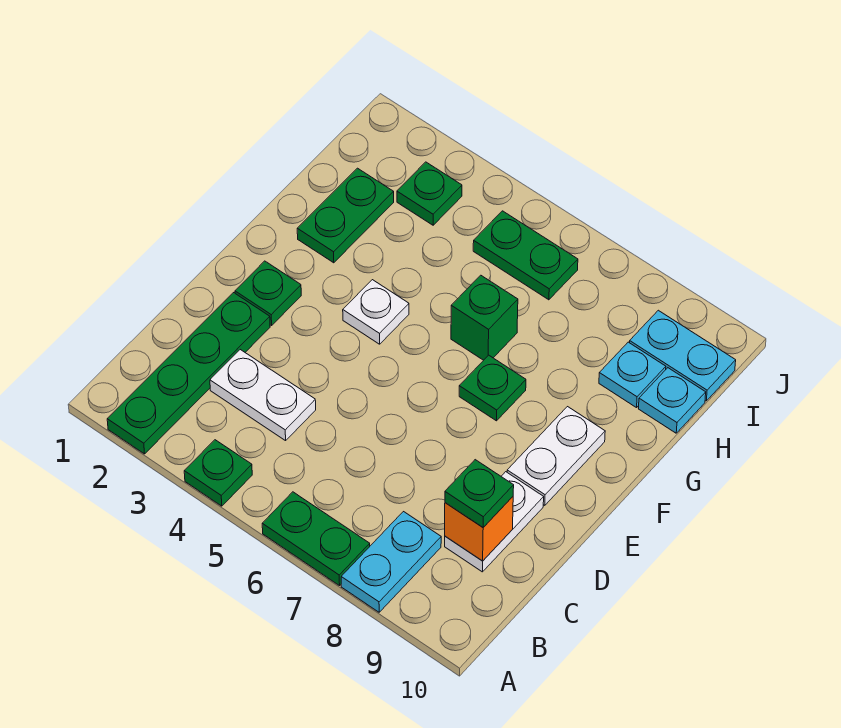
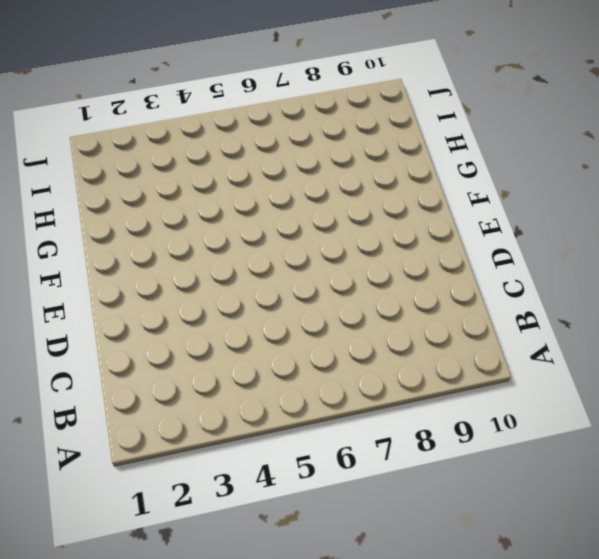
none -> green 1x4 plate [107,293,270,454]
none -> green 1x1 plate [184,440,252,506]
none -> green 1x2 plate [262,492,370,586]

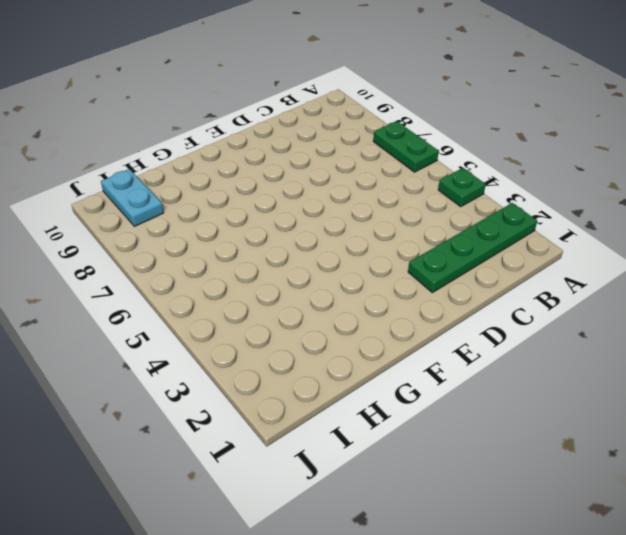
none -> cyan 1x2 plate [341,512,441,612]
none -> white 1x2 plate [210,350,316,441]
none -> white 1x2 plate [445,472,544,572]

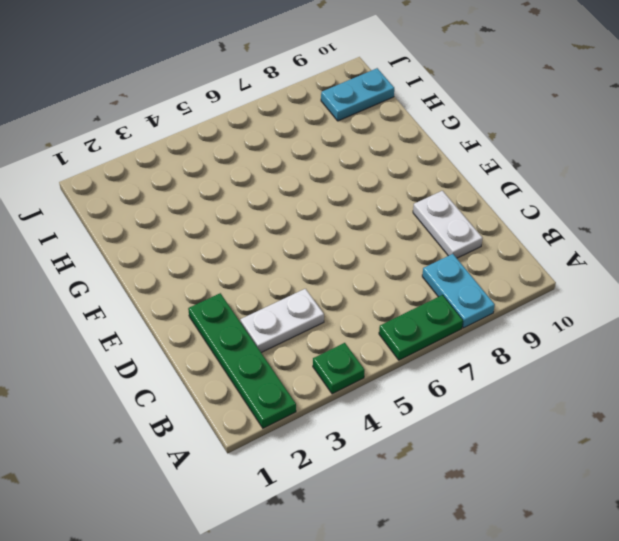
none -> green 1x1 plate [235,261,301,325]
none -> white 1x2 plate [507,407,605,505]
none -> white 1x1 plate [343,280,409,344]

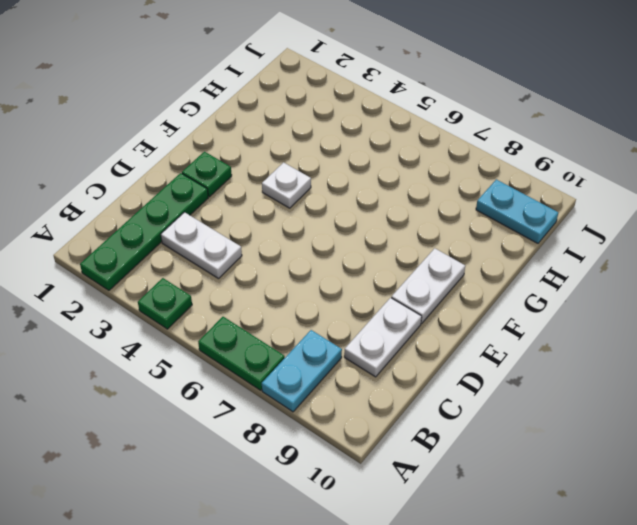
none -> green 1x1 plate [459,355,526,421]
none -> green 1x2 plate [297,168,394,263]
none -> green 1x1 brick [451,275,518,360]

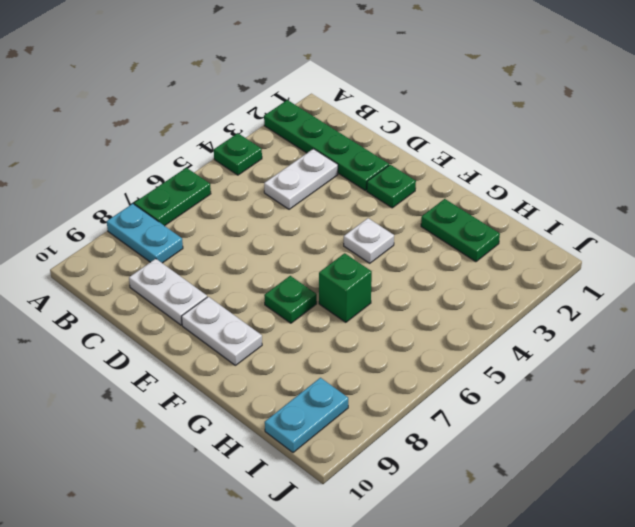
none -> cyan 1x1 plate [599,342,666,408]
none -> cyan 1x1 plate [639,368,706,433]
none -> green 1x1 plate [397,162,462,225]

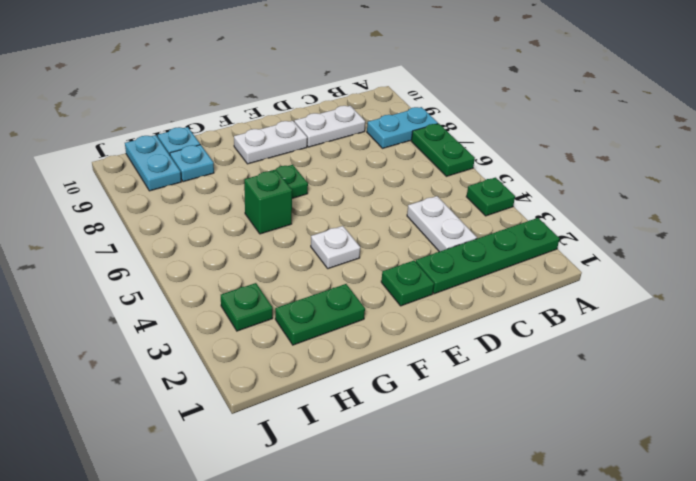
none -> green 1x2 plate [473,211,578,300]
none -> orange 1x1 brick [445,497,513,561]
none -> green 1x1 plate [445,460,514,527]

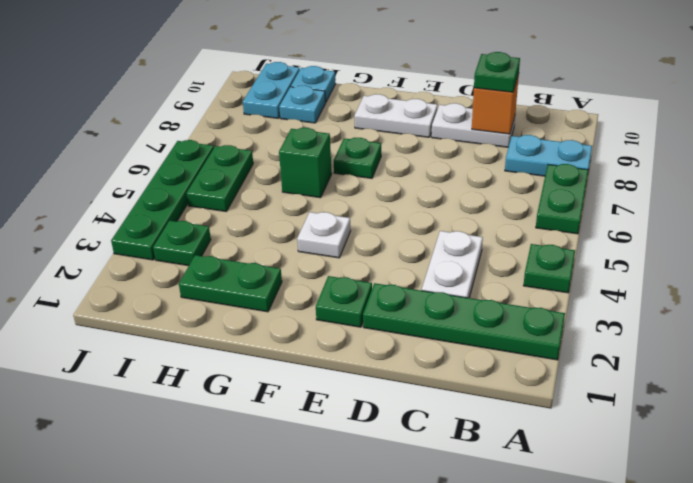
green 1x4 plate [111,140,214,260] -> none

